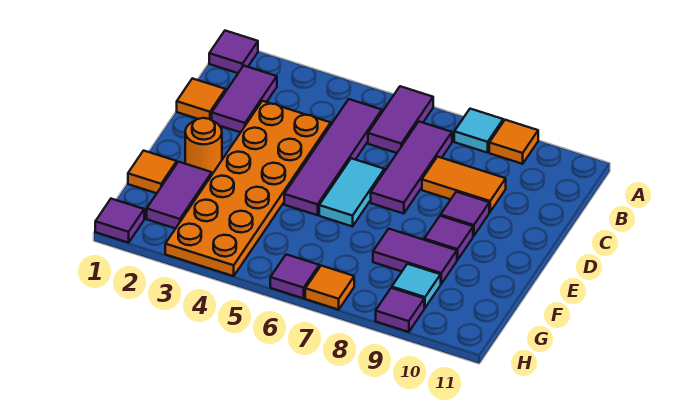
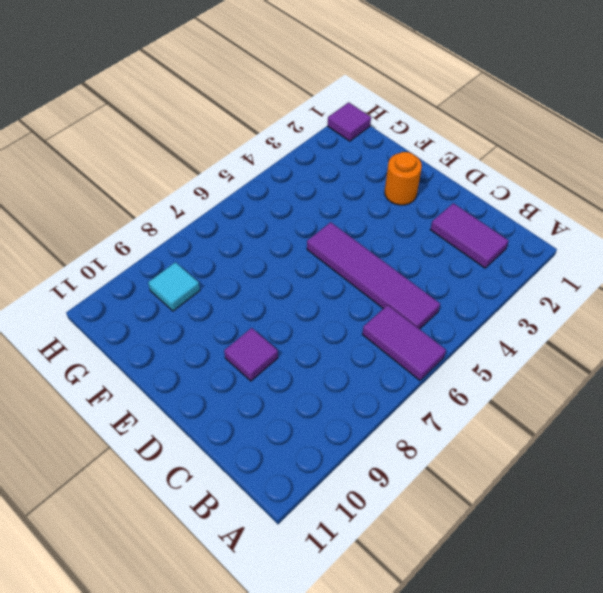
none -> purple 1x1 tile [209,31,258,73]
none -> cyan 1x1 tile [454,109,503,153]
none -> orange 1x1 tile [489,120,538,164]

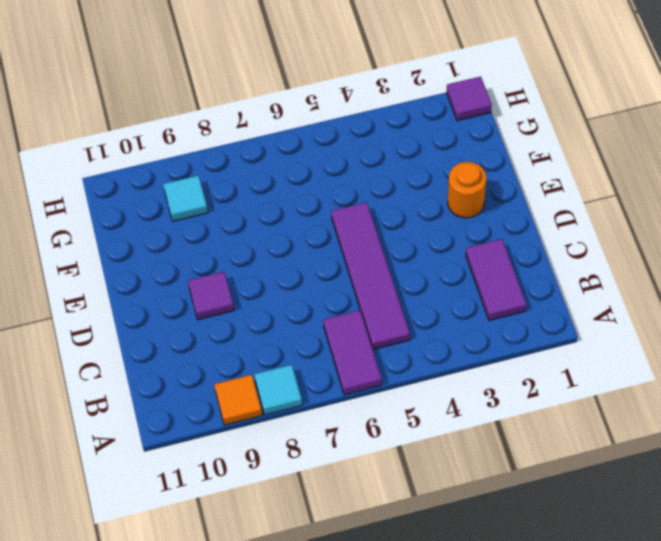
none -> purple 1x1 tile [209,31,258,73]
none -> purple 1x3 tile [371,122,452,214]
none -> orange 1x1 tile [177,78,226,120]

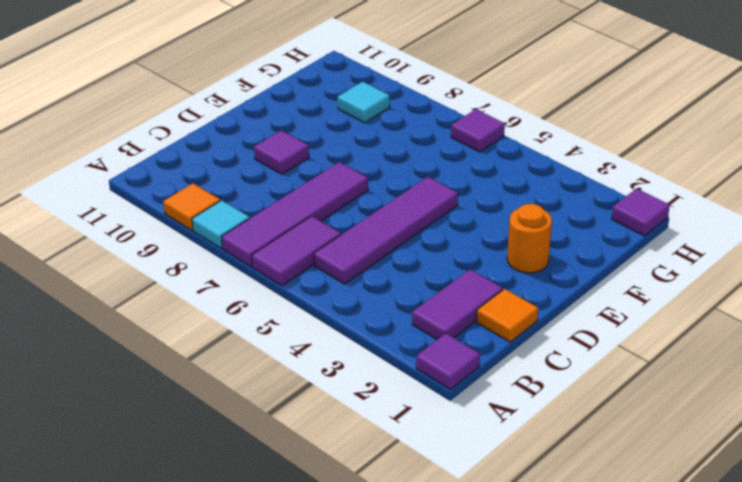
purple 1x4 tile [222,162,368,267] -> purple 1x3 tile [371,122,452,214]
none -> orange 2x6 plate [165,101,331,276]
none -> orange 1x2 tile [422,157,506,212]
none -> cyan 1x2 tile [319,158,384,226]

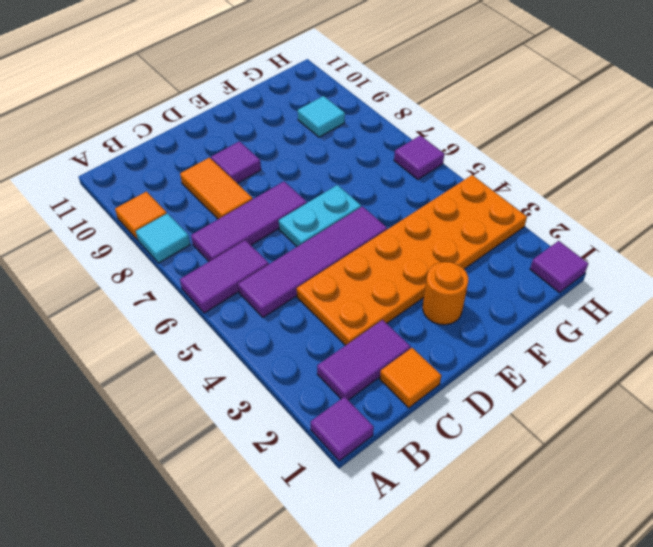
cyan 1x2 plate [279,185,361,247] -> cyan 1x2 tile [319,158,384,226]
none -> purple 1x1 tile [424,216,473,260]
none -> orange 1x1 tile [128,151,177,193]
none -> purple 1x2 tile [147,162,212,229]

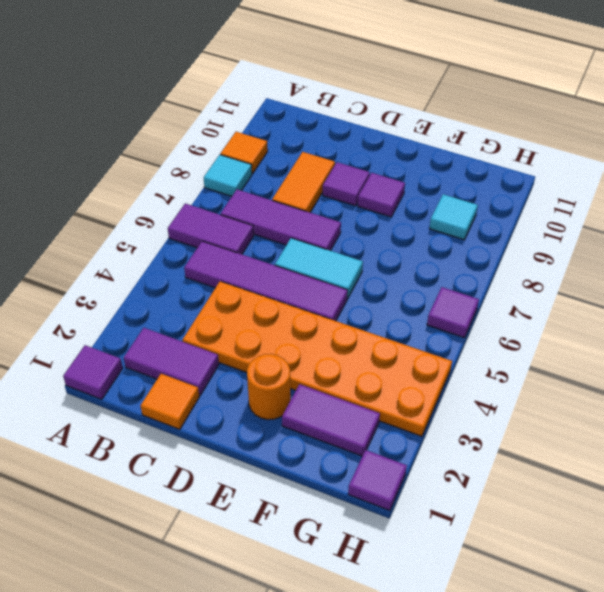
none -> orange 1x1 tile [128,151,177,193]
none -> purple 1x2 tile [373,229,457,284]
none -> orange 1x1 tile [305,266,354,310]

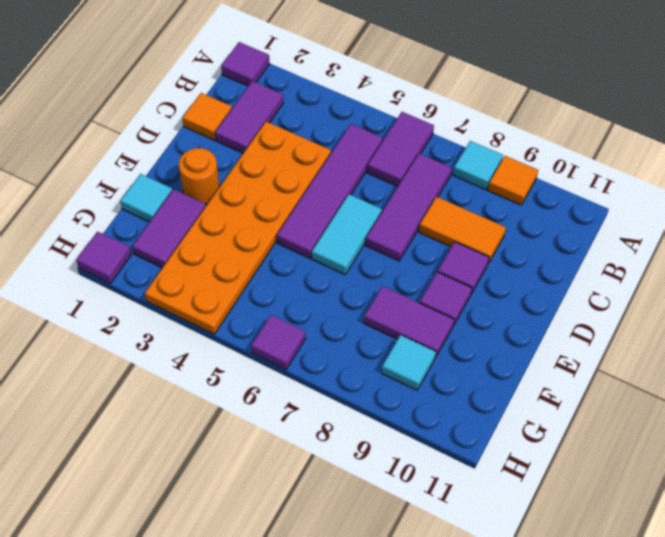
cyan 1x1 tile [120,174,172,222] -> orange 1x1 tile [128,151,177,193]
none -> orange 1x1 tile [305,266,354,310]
none -> purple 1x1 tile [376,288,424,332]

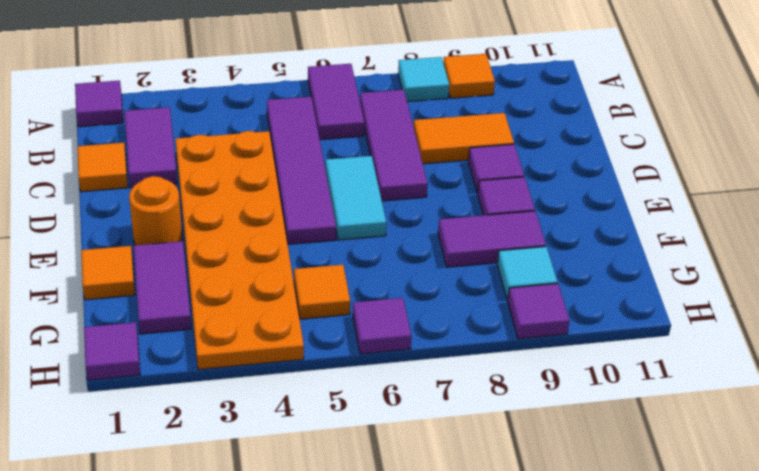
orange 1x1 tile [294,265,350,319] -> orange 1x1 tile moved to [305,266,354,310]

